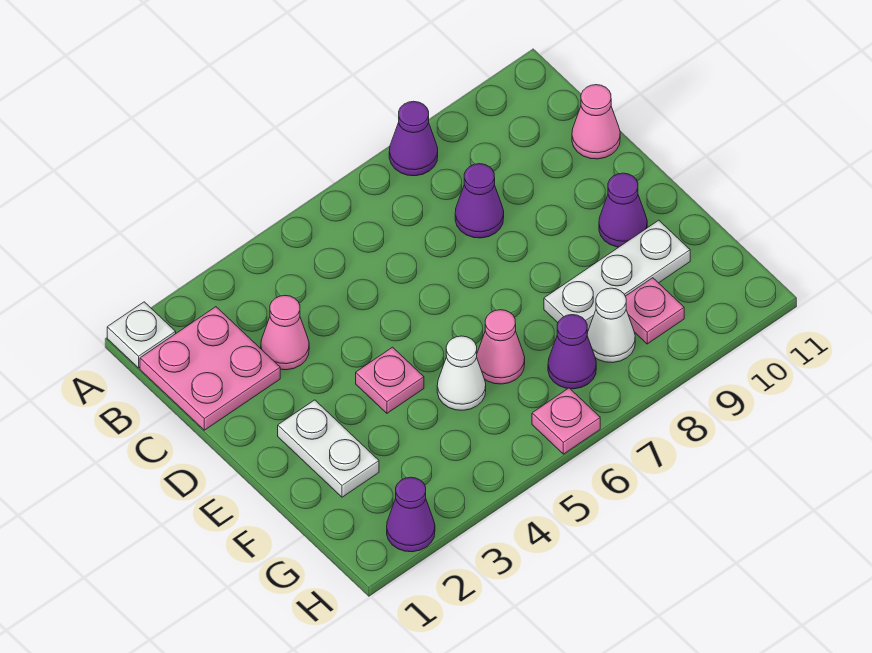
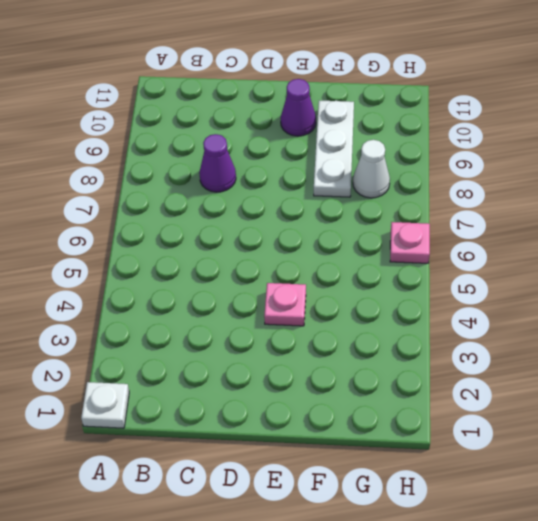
none -> purple 1x1 cone [389,101,438,176]
none -> pink 2x2 plate [140,307,280,430]
none -> pink 1x1 cone [261,296,309,370]

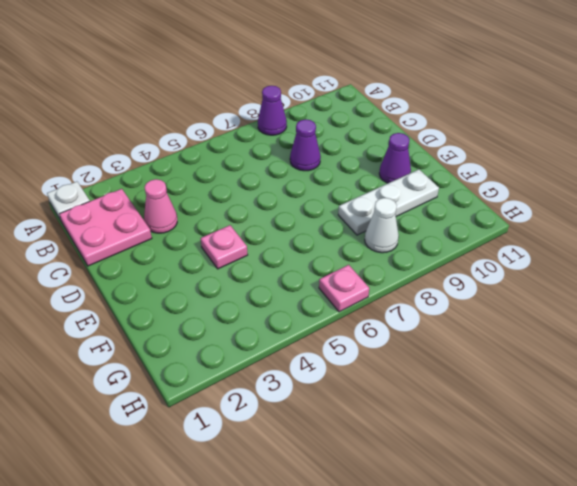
none -> pink 1x1 cone [572,85,620,159]
none -> white 1x2 plate [278,400,379,497]
none -> white 1x1 cone [437,336,486,410]

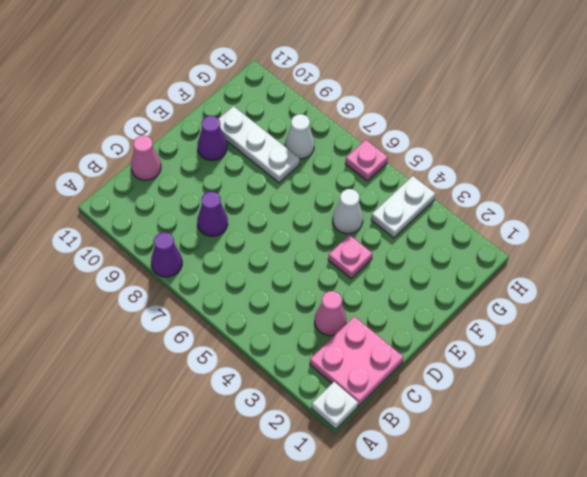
white 1x2 plate [371,176,435,238] -> white 1x2 plate moved to [278,400,379,497]
none -> pink 1x1 cone [477,310,525,384]
none -> purple 1x1 cone [548,315,596,389]
none -> pink 1x1 plate [625,278,684,344]

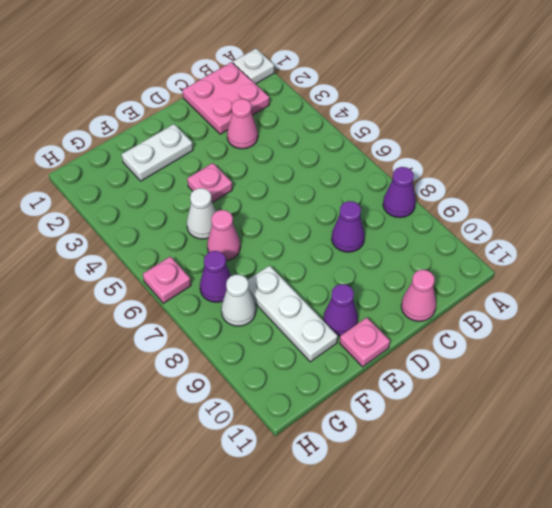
pink 1x1 plate [340,317,390,367] -> pink 1x1 plate moved to [625,278,684,344]
none -> purple 1x1 cone [387,477,435,552]

